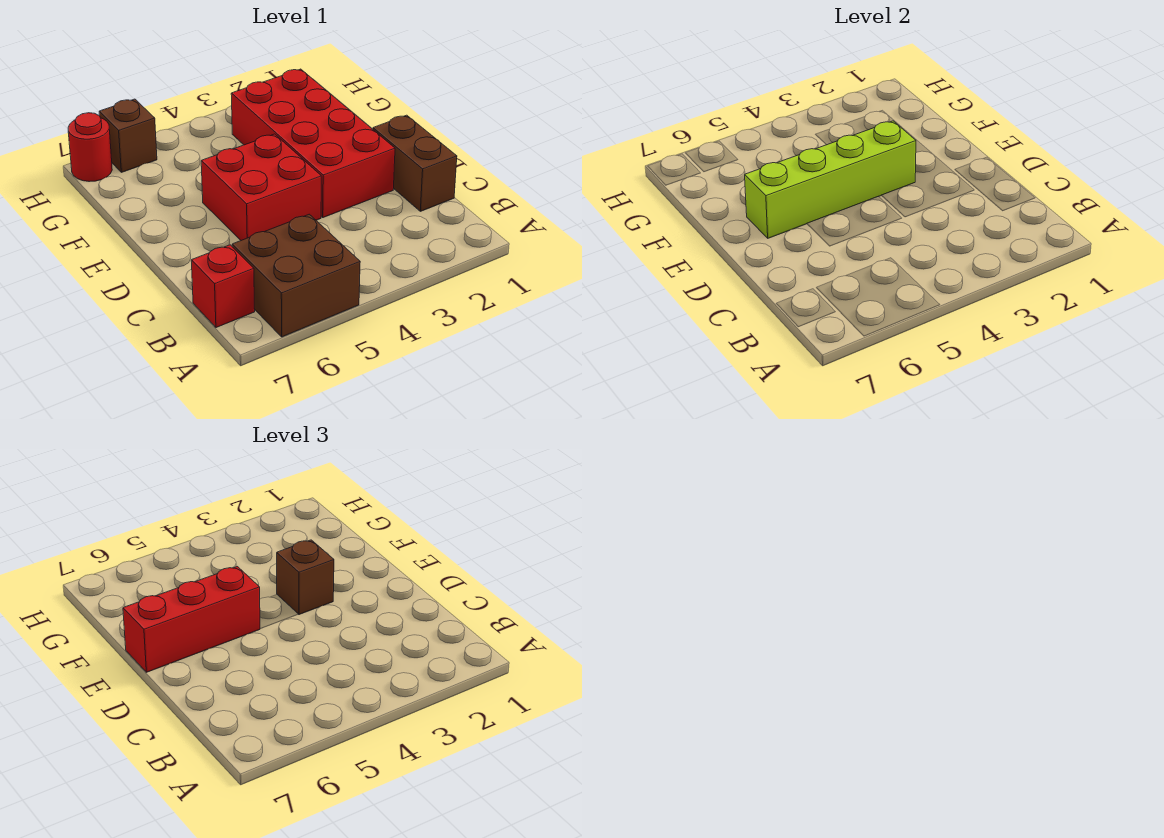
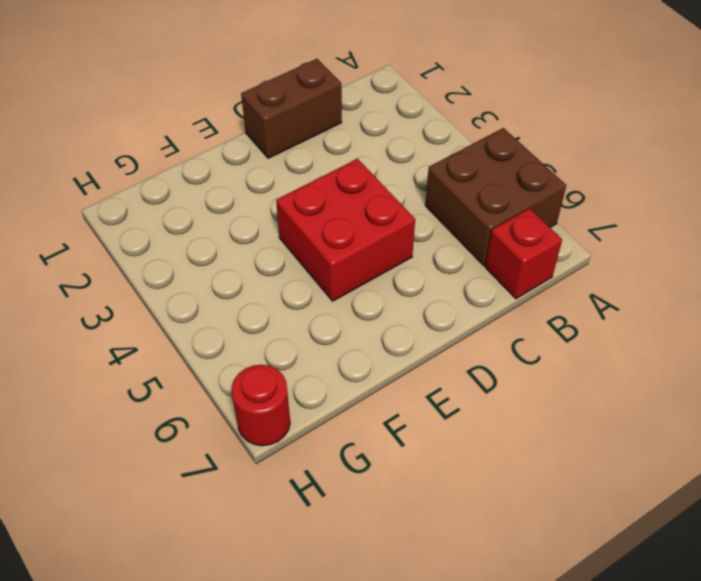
none -> red 2x4 brick [231,69,395,218]
none -> brown 1x1 brick [99,99,157,172]

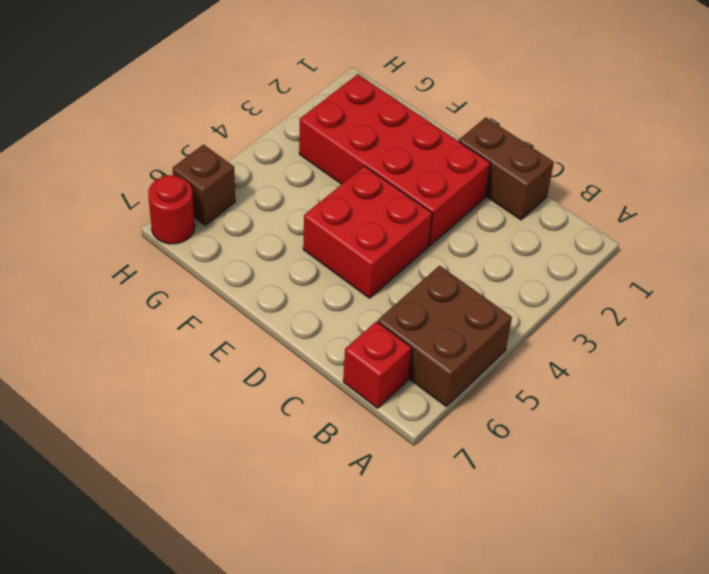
none -> lime 1x4 brick [745,121,916,238]
none -> brown 1x1 brick [277,540,334,615]

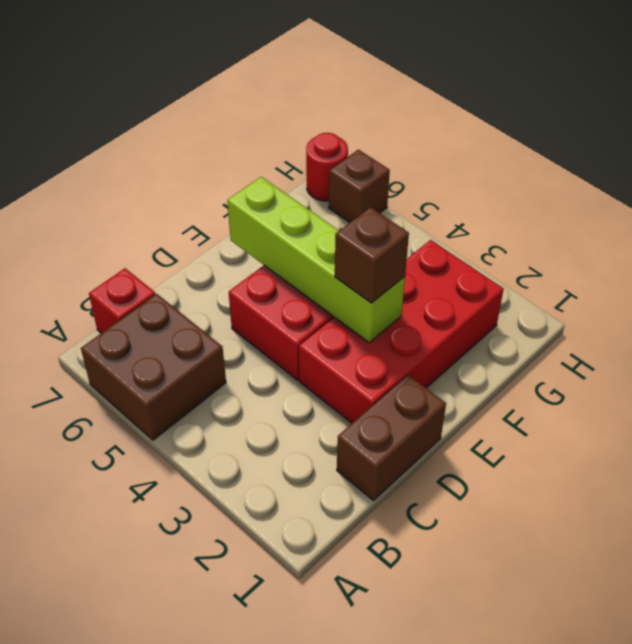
none -> red 1x3 brick [123,567,260,672]

